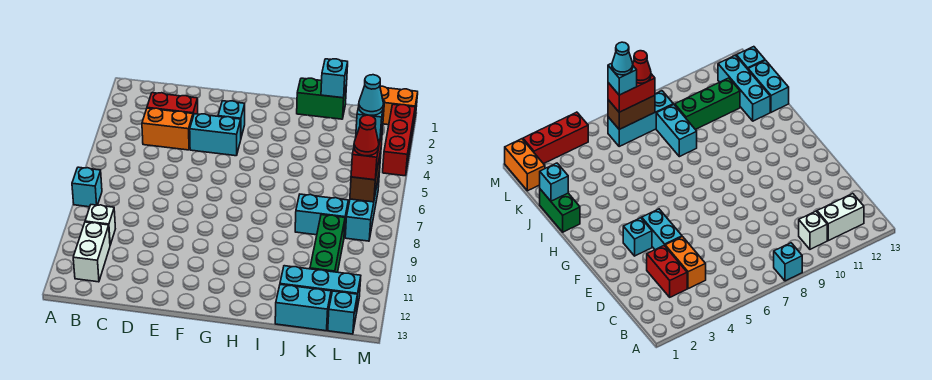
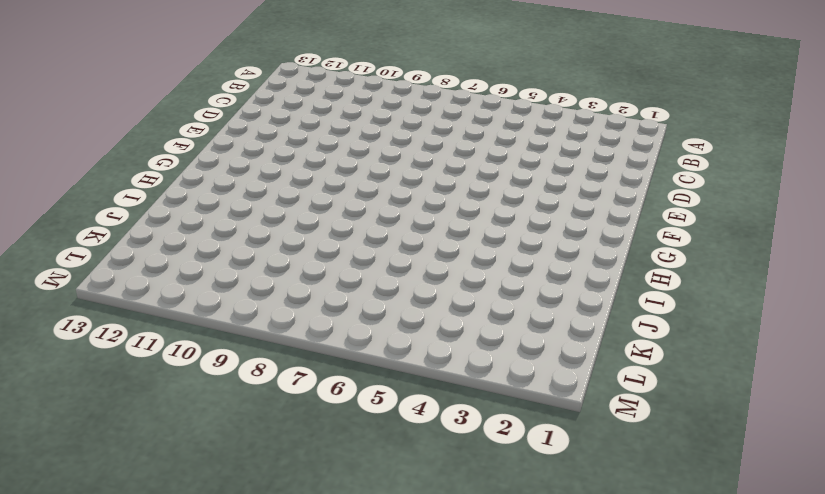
none -> cyan 1x1 brick [72,167,102,207]
none -> white 1x1 brick [85,205,115,245]
none -> white 1x2 brick [73,222,110,282]

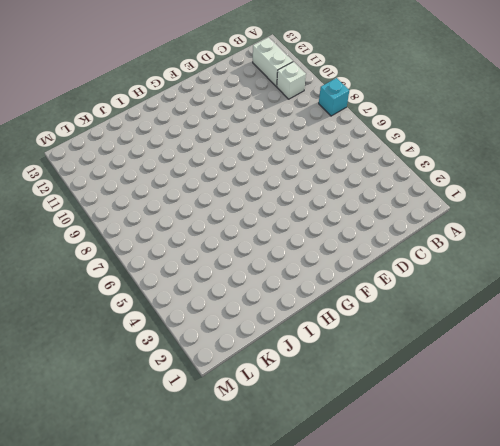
none -> red 1x2 brick [147,93,198,116]
none -> orange 1x2 brick [142,108,193,150]
none -> cyan 1x2 brick [190,114,241,156]

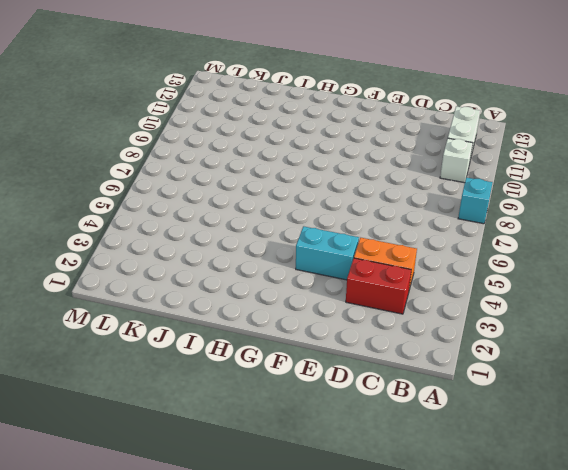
none -> cyan 1x1 brick [218,101,245,137]
none -> green 1x2 brick [297,78,347,119]
none -> cyan 1x2 brick [295,194,348,236]

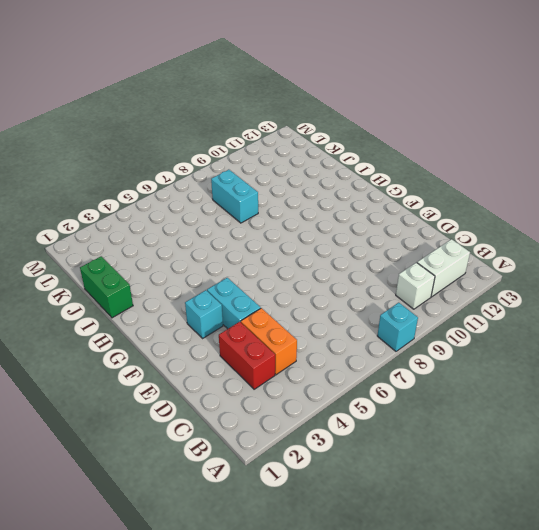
none -> cyan 1x3 brick [280,266,361,313]
none -> cyan 1x2 brick [275,285,331,331]
none -> green 1x3 brick [310,215,345,272]

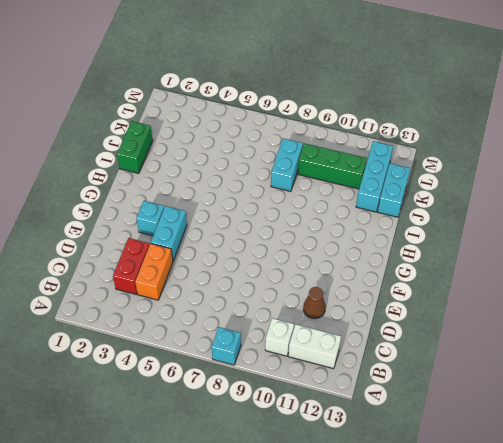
brown 1x1 cone [303,287,326,319] -> none
none -> orange 1x2 brick [380,86,418,125]
none -> cyan 1x3 brick [345,171,380,241]
none -> cyan 1x1 brick [328,291,357,334]

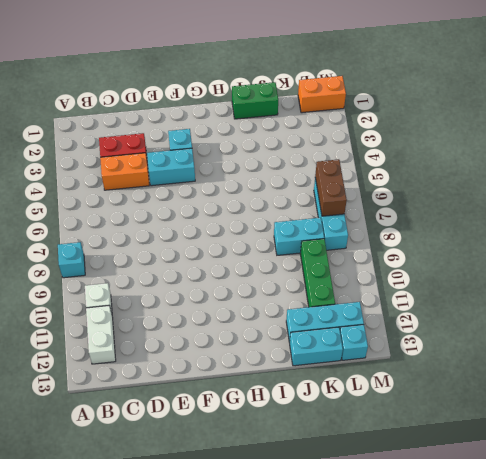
none -> red 1x3 brick [383,104,415,176]
none -> cyan 1x1 brick [321,59,348,98]
none -> red 1x2 brick [351,127,383,180]

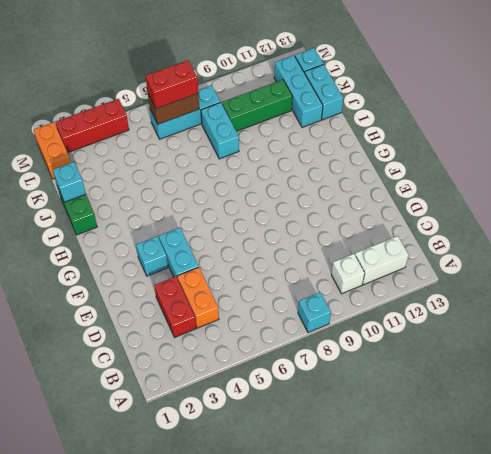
none -> cyan 1x1 brick [356,101,385,140]
none -> red 1x1 cone [354,115,379,156]
none -> cyan 1x1 cone [359,75,383,115]

